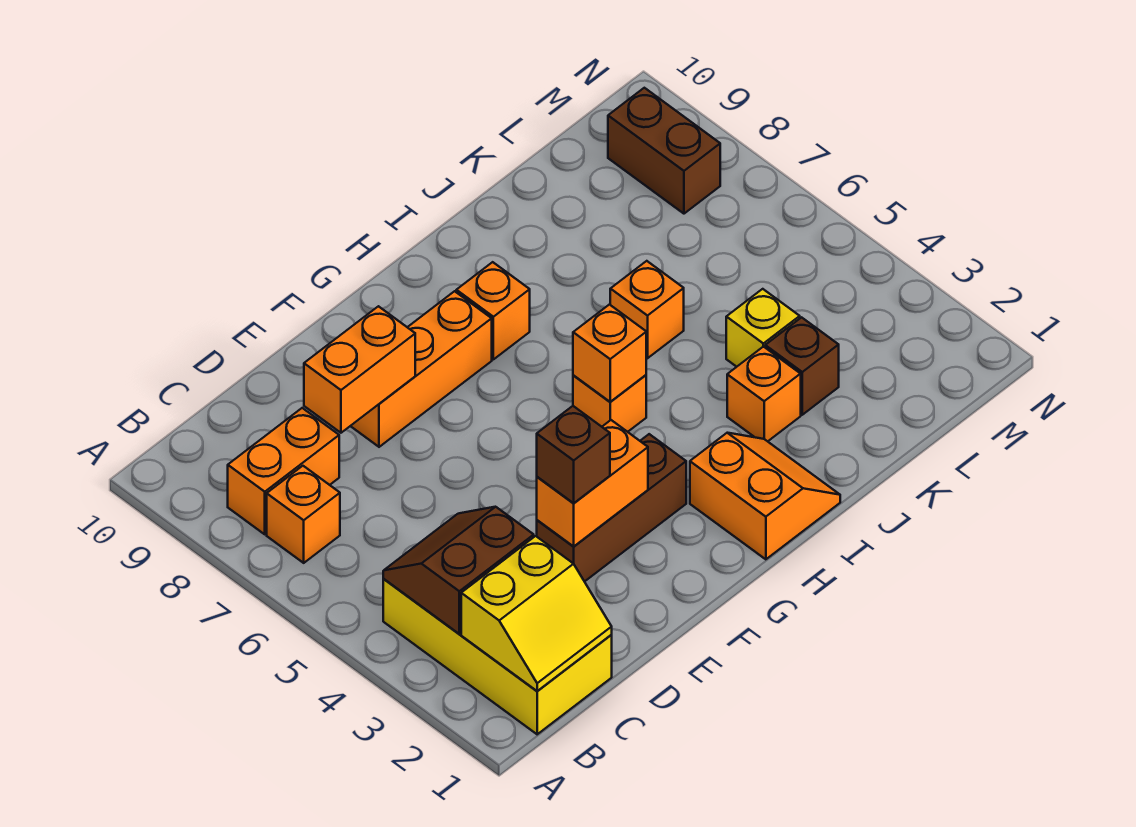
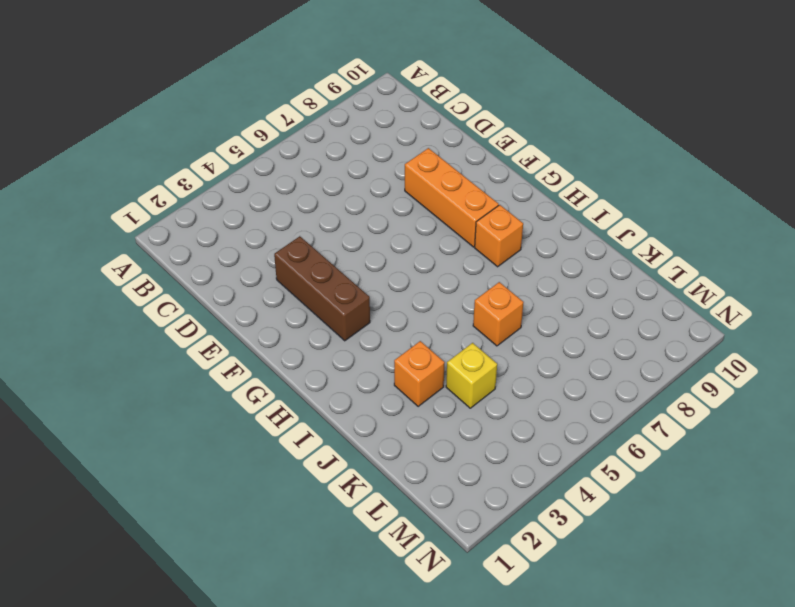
none -> yellow 2x4 brick [383,579,612,734]
none -> orange 1x1 brick [267,466,340,563]
none -> orange 1x2 brick [228,408,339,534]

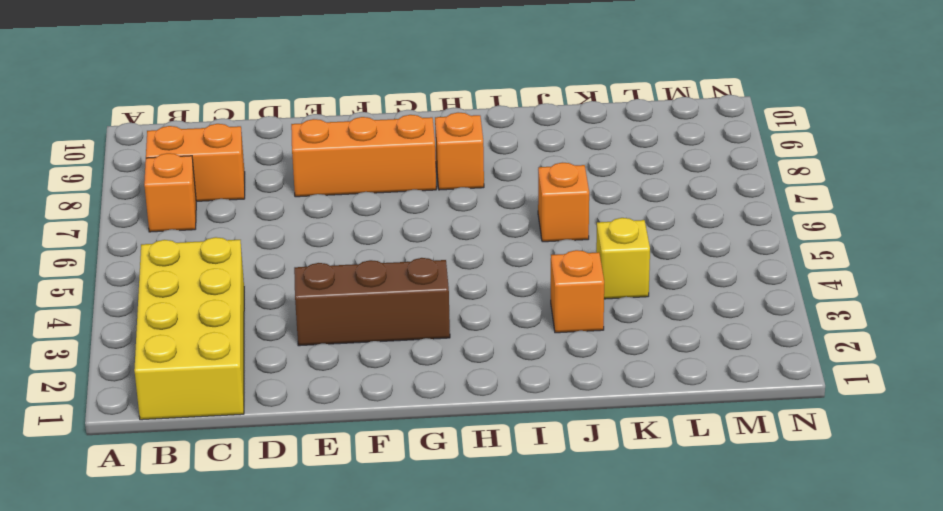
none -> orange 2x2 slope [690,433,840,559]
none -> orange 1x1 brick [573,375,646,432]
none -> brown 1x1 brick [765,317,839,415]

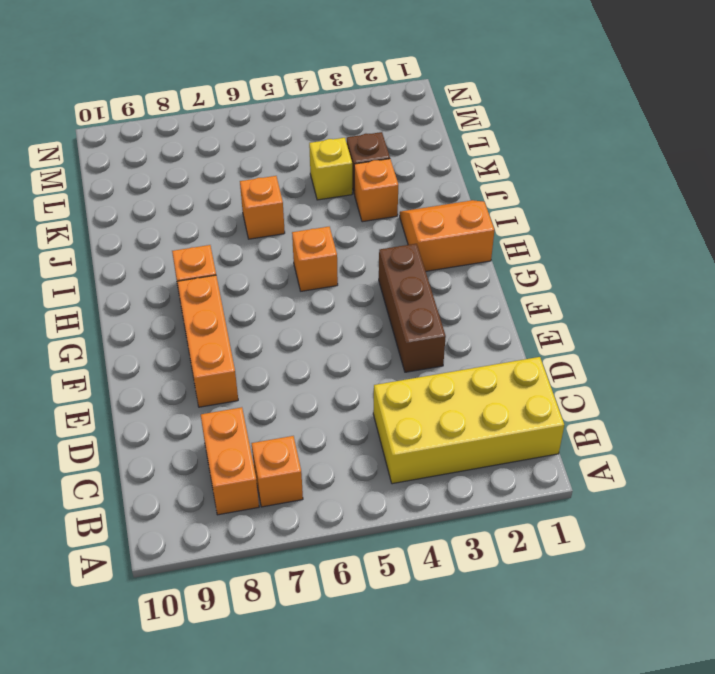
none -> brown 1x2 brick [608,88,720,214]
none -> yellow 2x2 slope [461,536,612,691]
none -> brown 2x2 slope [383,507,534,634]

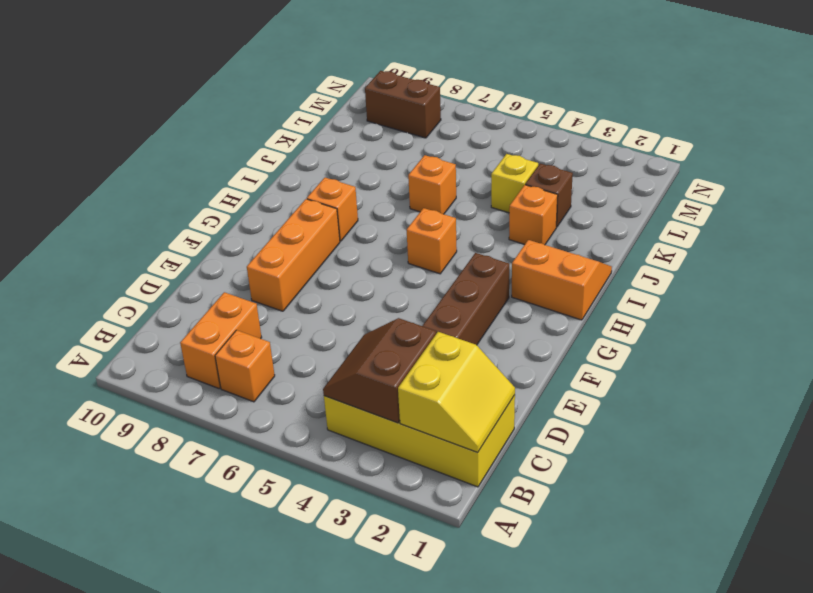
none -> orange 1x2 brick [304,306,415,433]
none -> orange 1x2 brick [537,420,648,547]
none -> orange 1x1 brick [573,305,646,402]

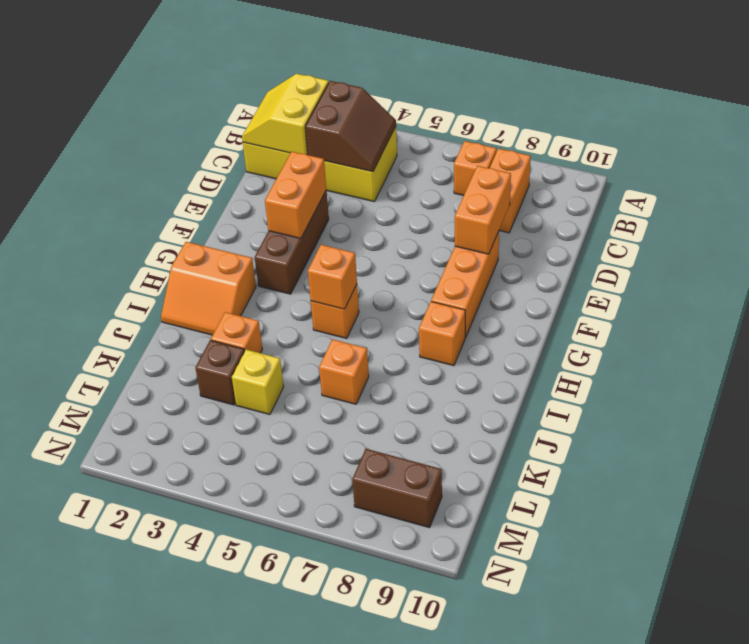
none -> brown 1x1 brick [537,406,610,503]

